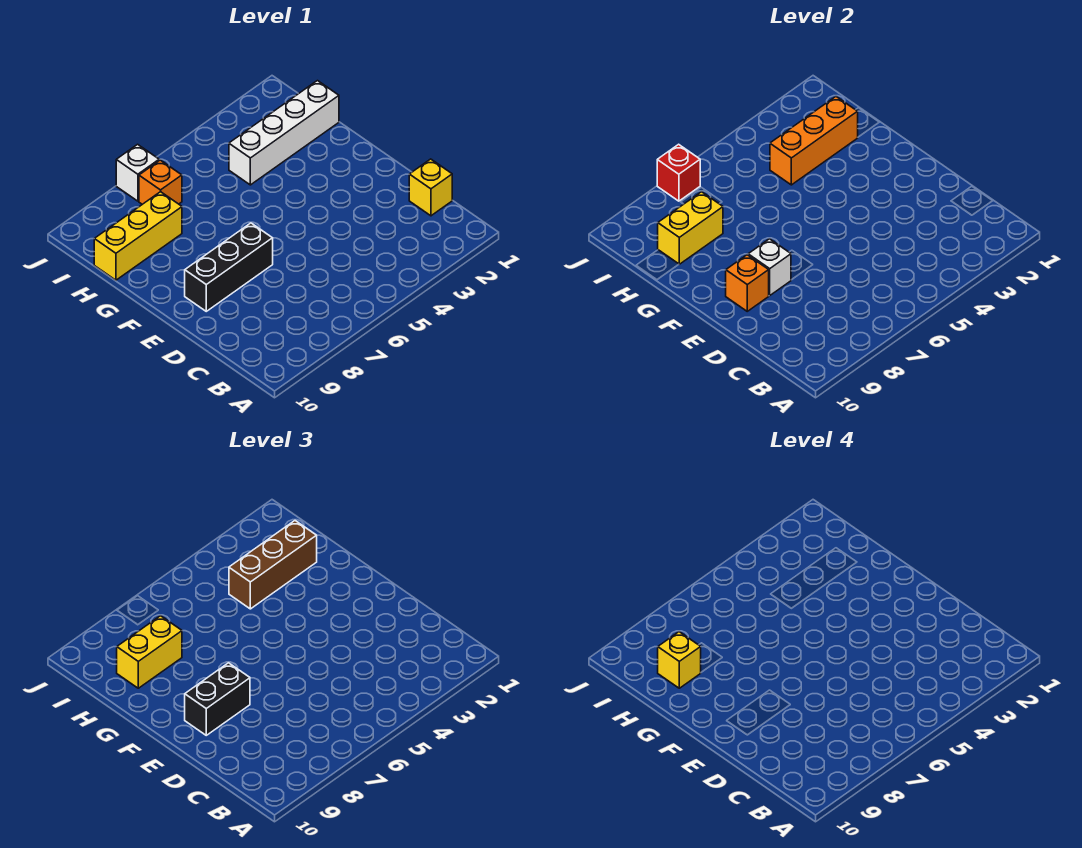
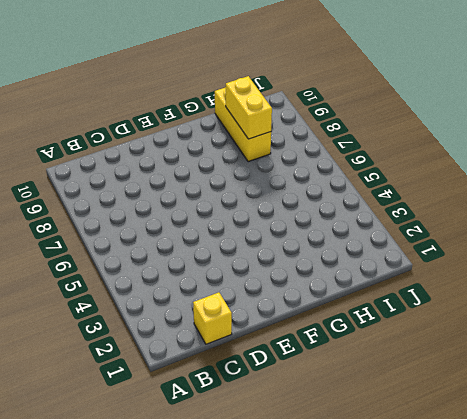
none -> black 1x3 brick [185,223,273,311]
none -> white 1x4 brick [229,81,339,185]
none -> orange 1x1 brick [139,160,182,204]

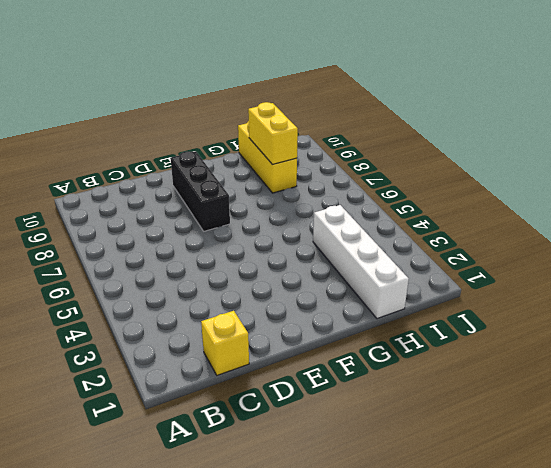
none -> orange 1x1 brick [139,160,182,204]
none -> white 1x1 brick [116,144,159,201]
none -> white 1x1 brick [748,239,791,296]

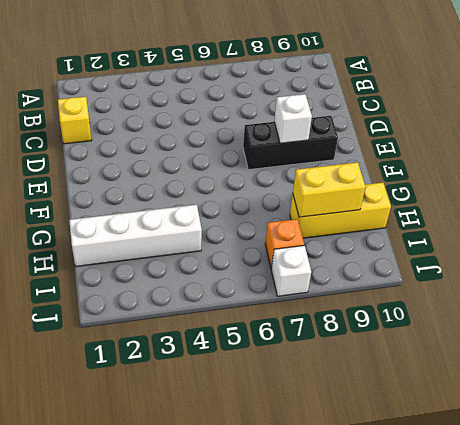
none -> orange 1x1 brick [726,255,769,311]
none -> orange 1x3 brick [770,97,858,185]
none -> red 1x1 brick [657,144,700,201]

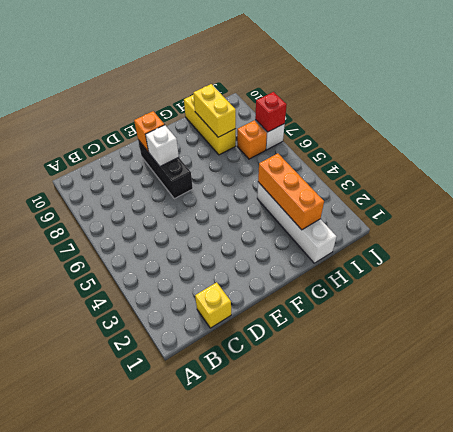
none -> black 1x2 brick [185,663,250,735]
none -> brown 1x3 brick [229,521,317,609]
none -> yellow 1x2 brick [117,616,182,688]

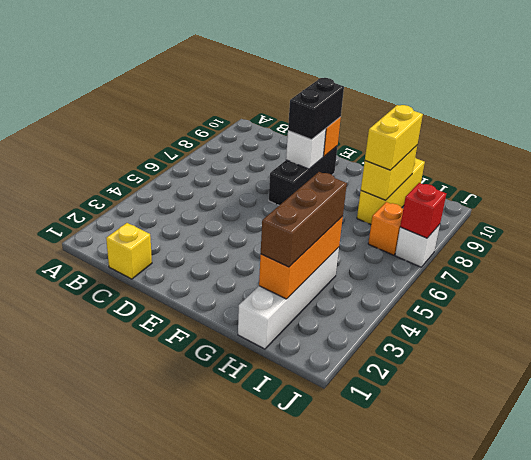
none -> yellow 1x1 brick [658,632,701,688]

